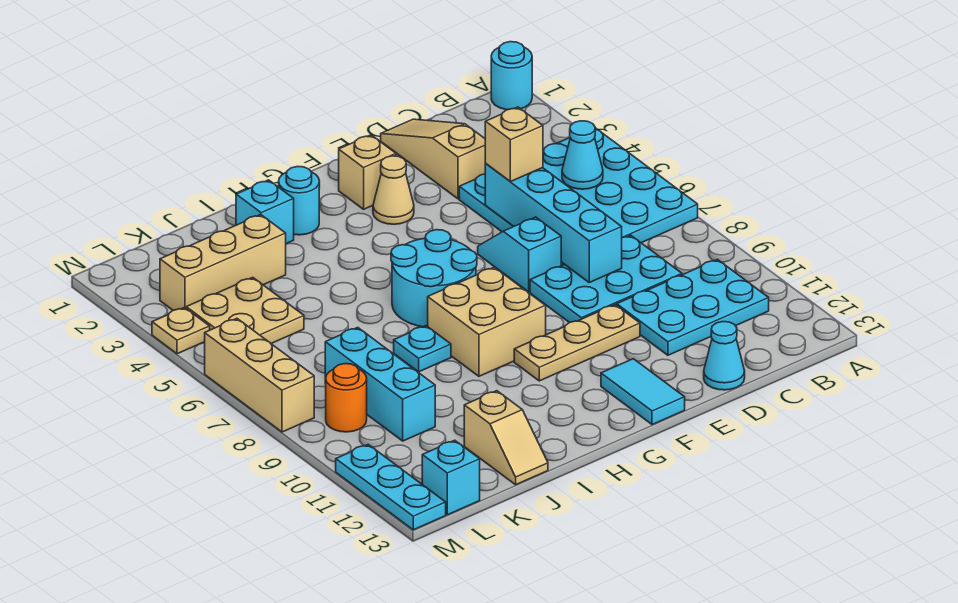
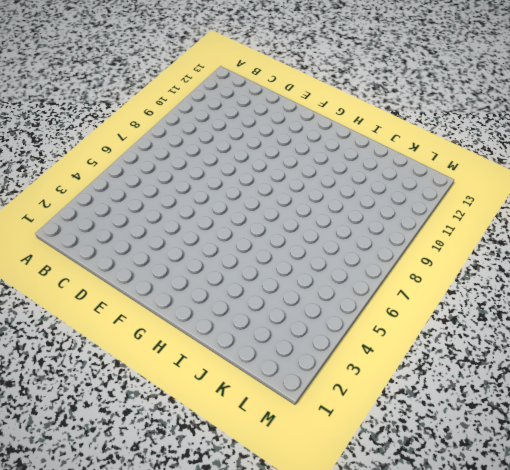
none -> cyan 1x1 round brick [491,42,532,110]
none -> cyan 4x4 plate [459,128,698,266]
none -> cyan 2x3 plate [617,259,769,355]

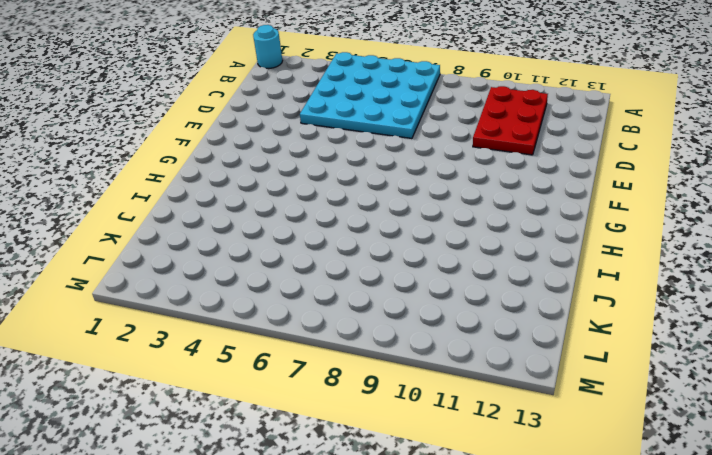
red 2x3 plate [473,86,548,155] -> cyan 2x3 plate [617,259,769,355]
none -> cyan 2x3 plate [530,235,682,323]
none -> tan 1x3 slope [381,119,486,199]
none -> cyan 1x1 cone [704,322,745,390]

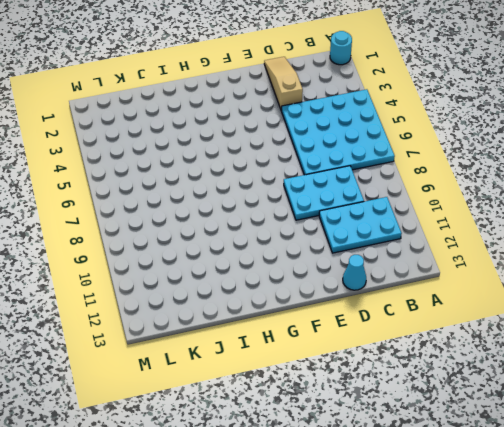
none -> cyan 1x2 slope [478,217,561,292]
none -> tan 1x3 plate [514,305,640,381]
none -> tan 1x1 brick [339,135,396,209]

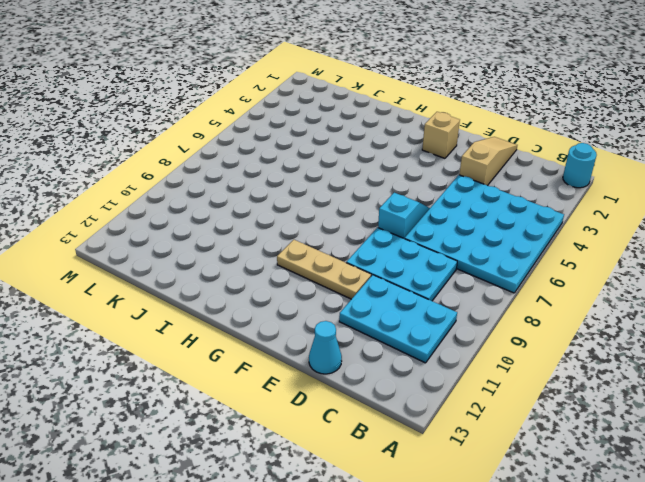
none -> tan 1x1 cone [373,156,414,224]
none -> cyan 1x2 tile [601,359,685,425]
none -> cyan 2x2 round brick [391,230,477,327]

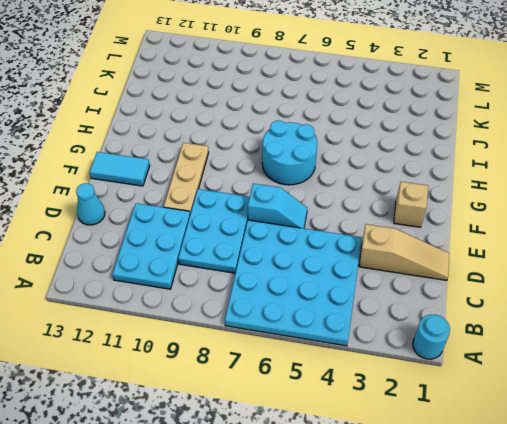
none -> tan 1x1 cone [373,156,414,224]
none -> tan 2x2 brick [428,267,546,376]
none -> cyan 1x1 round brick [279,166,319,235]

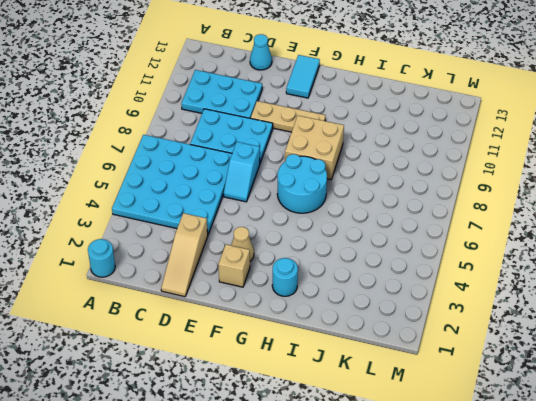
none -> cyan 1x1 brick [236,180,294,244]
none -> cyan 1x1 plate [394,326,451,372]
none -> tan 1x3 brick [160,215,286,310]

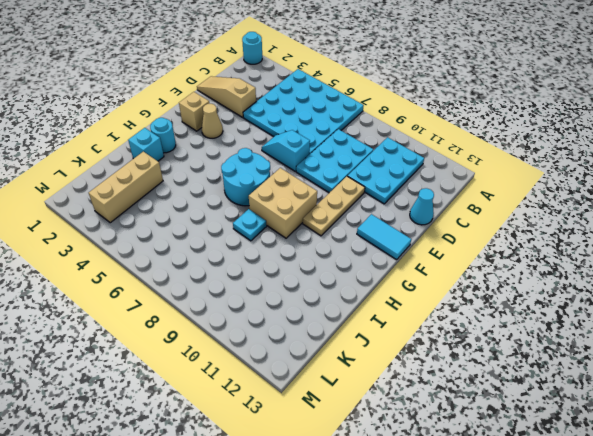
none -> tan 1x2 slope [464,391,548,485]
none -> tan 2x2 plate [186,277,304,343]
none -> cyan 1x3 brick [325,327,435,441]

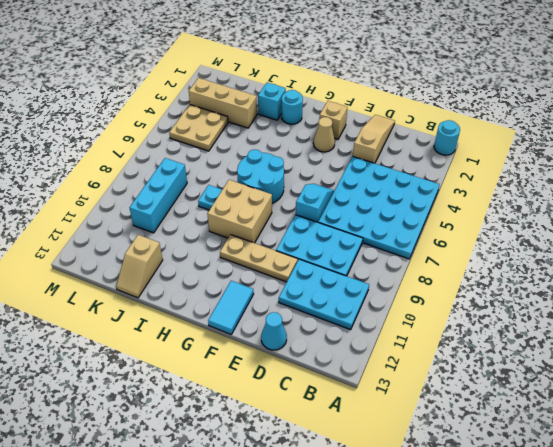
none -> orange 1x1 round brick [326,364,367,432]
none -> cyan 1x1 brick [422,440,480,515]
none -> tan 1x1 plate [152,308,210,354]

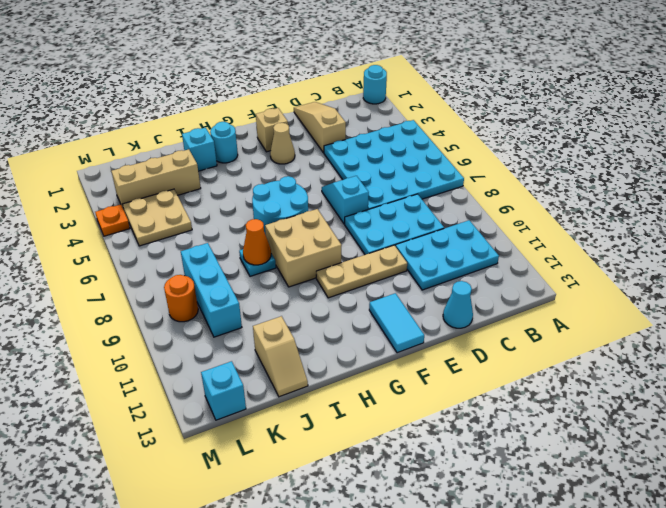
orange 1x1 cone [243,219,271,265] -> none
orange 1x1 plate [95,205,130,236] -> tan 1x1 plate [152,308,210,354]
none -> tan 1x3 brick [205,318,314,432]
none -> cyan 1x3 plate [336,445,446,530]
none -> cyan 1x1 cone [562,121,603,189]

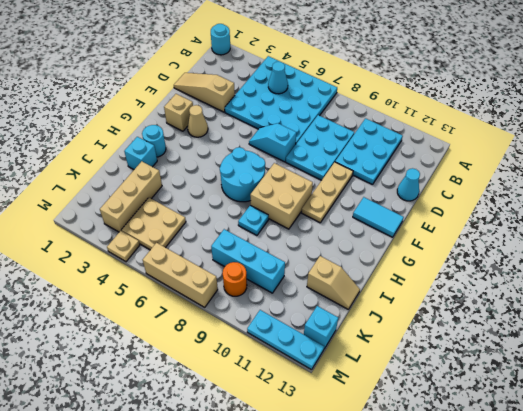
none -> cyan 1x4 brick [485,164,622,282]
none -> tan 1x1 brick [485,107,543,182]

